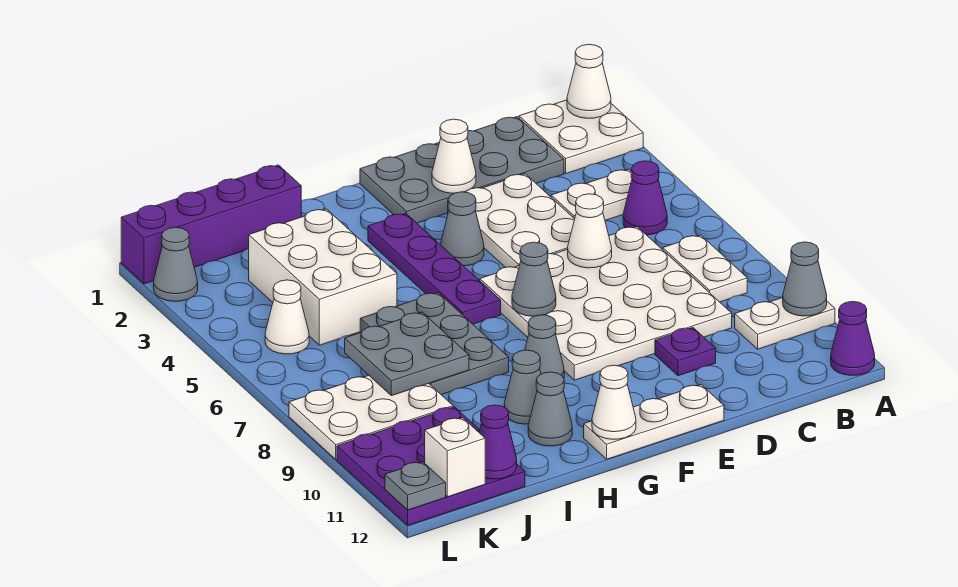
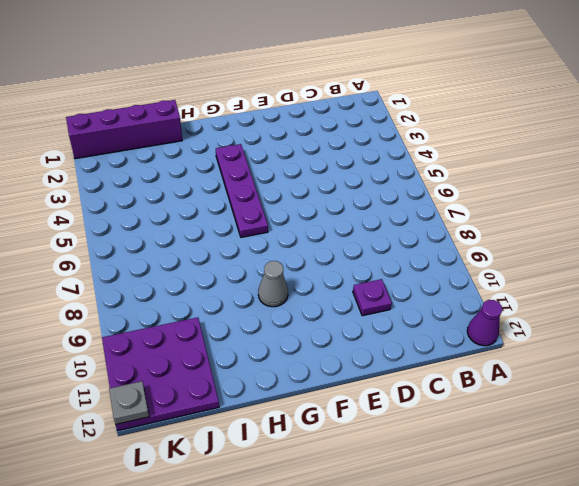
none -> white 2x2 plate [519,100,643,174]
none -> white 1x2 plate [735,298,835,349]
none -> white 1x2 plate [551,169,632,221]
none -> purple 1x1 cone [623,161,667,235]

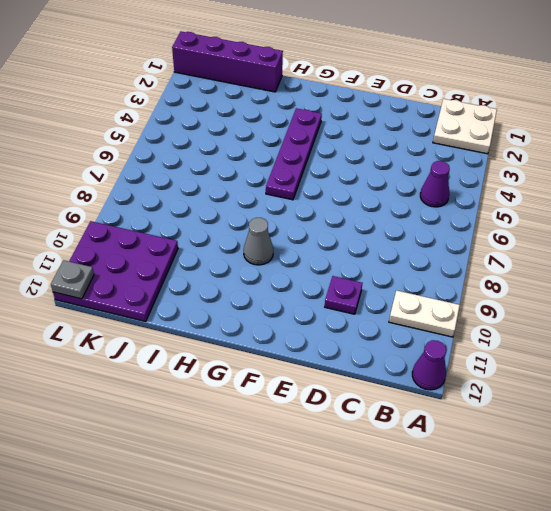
none -> white 1x2 plate [551,169,632,221]
none -> white 1x2 plate [663,235,747,302]
none -> grey 2x4 plate [360,117,564,223]
none -> white 4x4 plate [480,226,732,380]

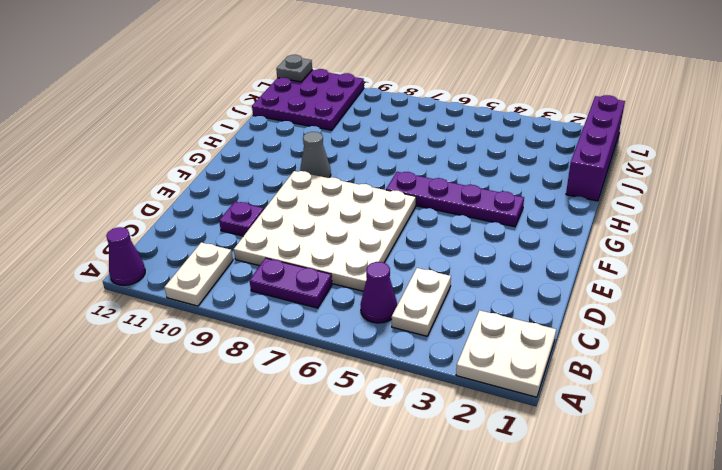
purple 1x2 plate [250,258,332,308] -> white 1x2 plate [663,235,747,302]
none -> grey 2x4 plate [360,117,564,223]
none -> white 2x3 plate [448,174,575,268]
none -> white 1x3 plate [584,385,724,459]
none -> grey 1x1 cone [440,192,484,266]

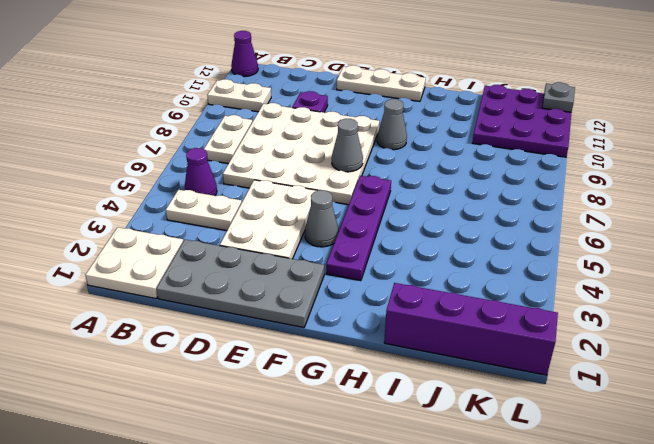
none -> grey 2x3 plate [360,293,509,395]
none -> grey 1x1 cone [504,350,541,424]
none -> grey 1x1 cone [528,372,572,446]
none -> white 2x3 brick [249,209,397,345]

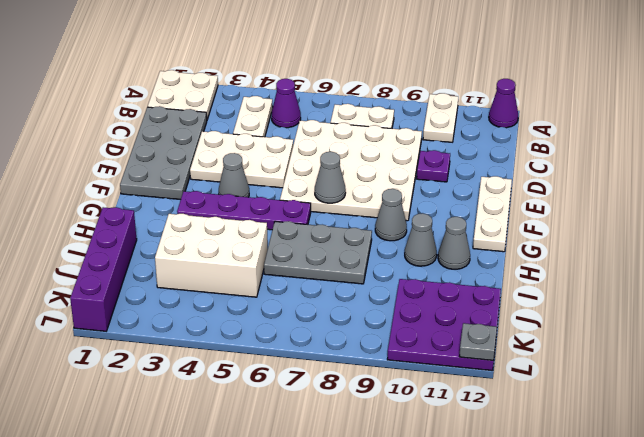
none -> white 2x3 plate [289,375,453,460]
none -> white 1x1 cone [265,280,309,354]
none -> grey 1x1 cone [154,227,198,301]
none -> white 1x1 cone [567,44,611,118]

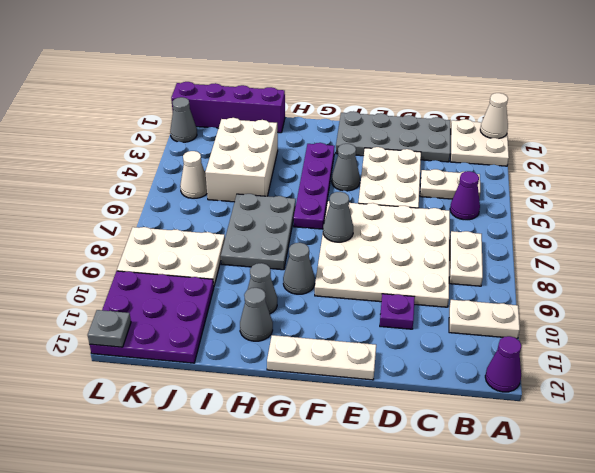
none -> grey 1x1 cone [782,242,827,316]
none -> white 1x1 cone [568,194,612,268]
none -> white 1x1 cone [432,119,476,193]
none -> white 1x1 cone [592,365,636,439]

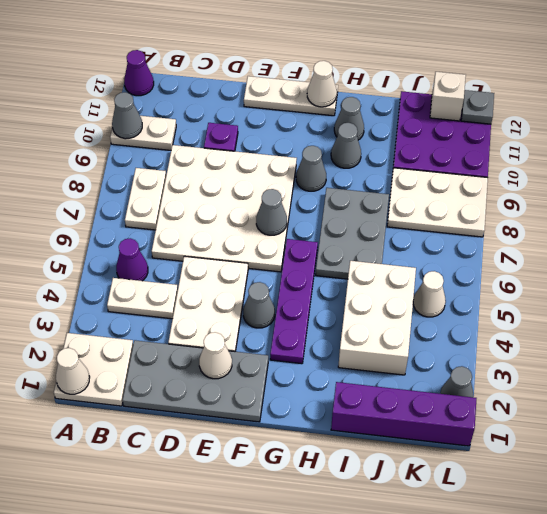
none -> white 1x1 cone [568,194,612,268]
none -> grey 2x2 plate [345,312,469,396]
none -> purple 1x1 cone [479,405,517,479]

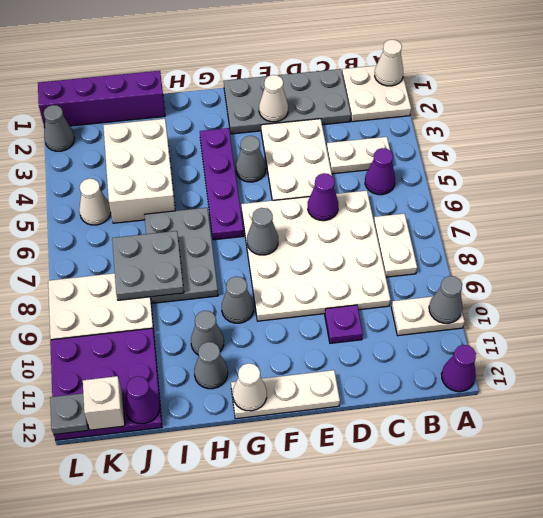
purple 1x1 cone [308,173,338,221] -> white 1x1 cone [568,194,612,268]

